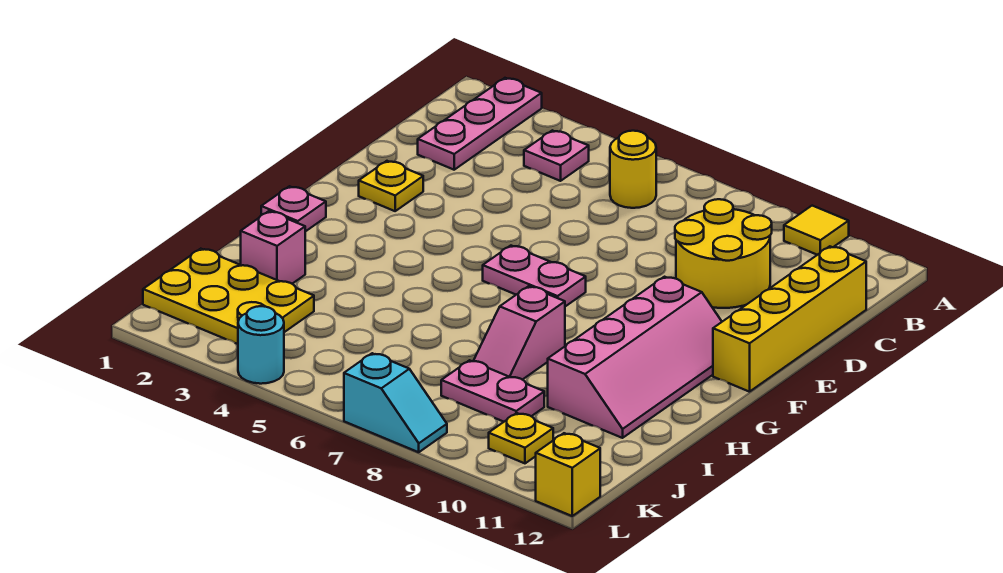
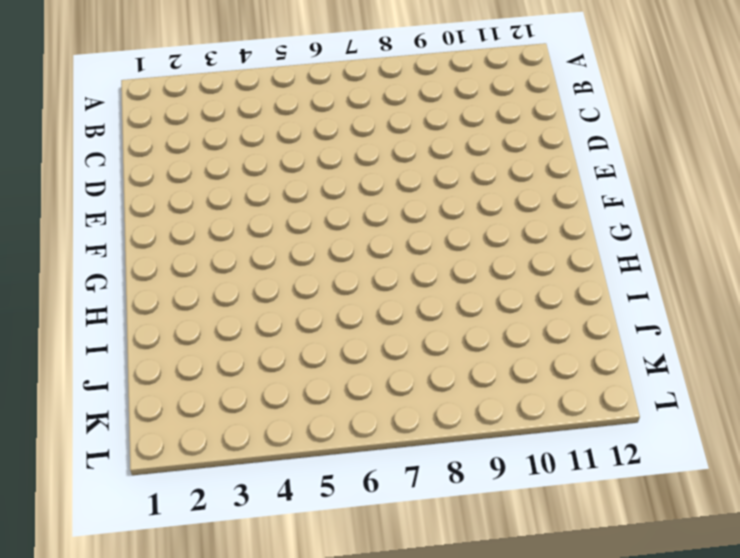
none -> pink 1x3 plate [418,78,542,170]
none -> yellow 1x1 tile [784,206,849,255]
none -> pink 1x1 plate [524,130,589,181]

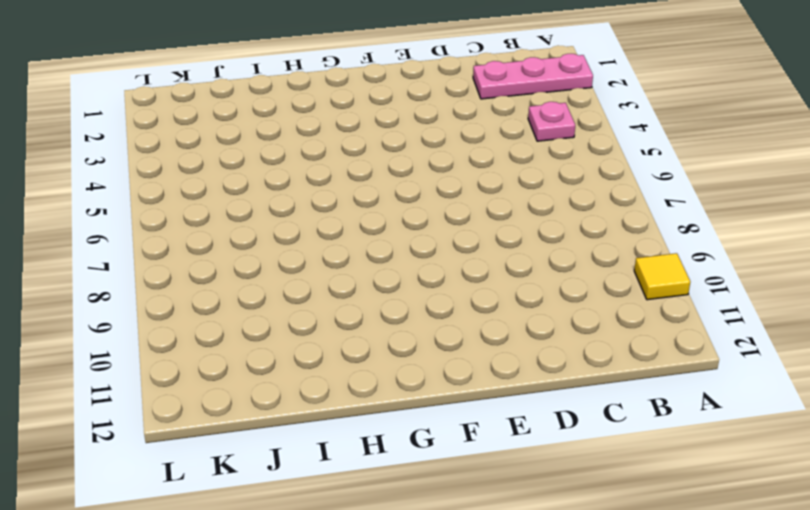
none -> yellow 1x1 round brick [610,131,656,208]
none -> yellow 2x2 round brick [675,199,772,308]
none -> yellow 1x4 brick [713,246,866,392]

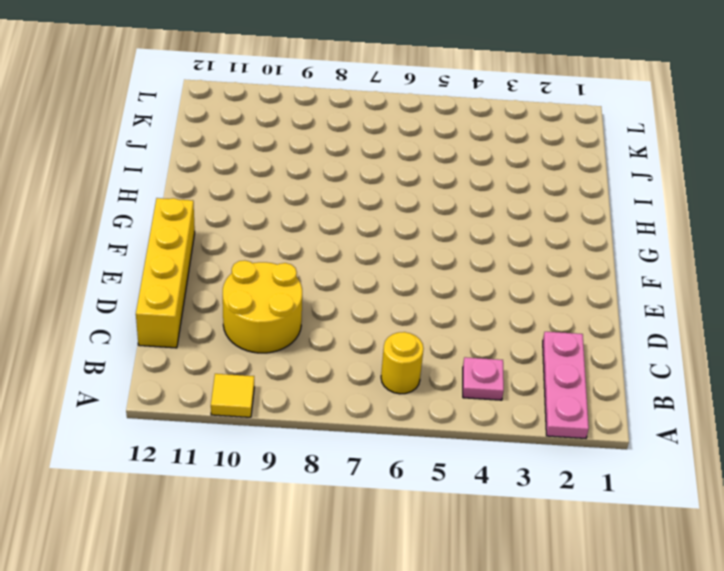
none -> yellow 1x1 plate [359,161,423,211]
none -> pink 1x2 plate [483,246,586,306]
none -> pink 2x4 slope [548,277,722,438]

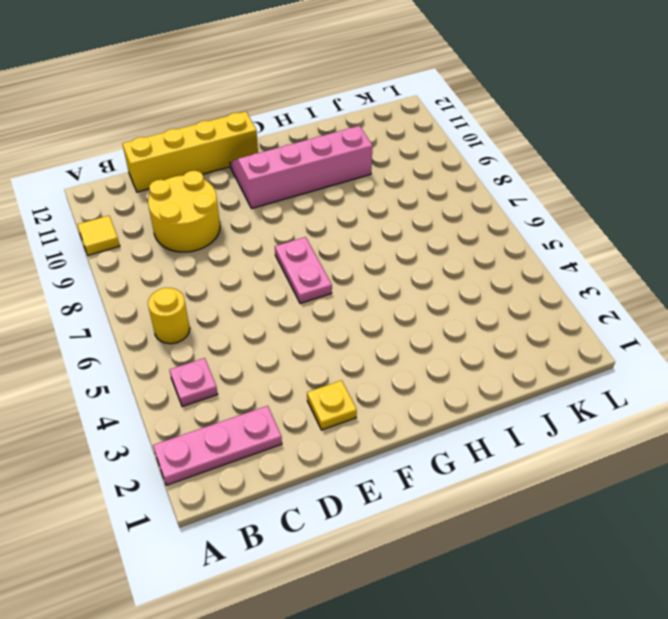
none -> pink 1x1 plate [261,186,326,232]
none -> pink 1x2 slope [474,286,565,380]
none -> pink 1x1 brick [241,211,305,284]

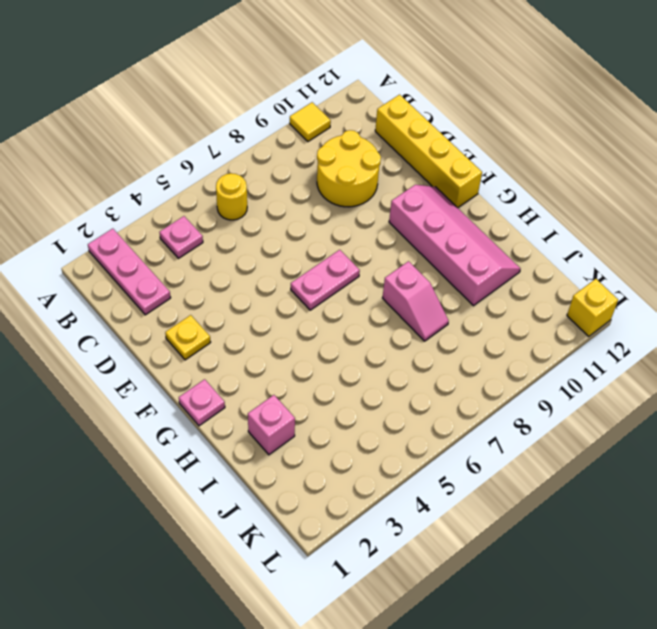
none -> yellow 2x3 plate [143,249,314,344]
none -> pink 1x2 plate [441,360,544,422]
none -> yellow 1x1 plate [489,413,553,463]

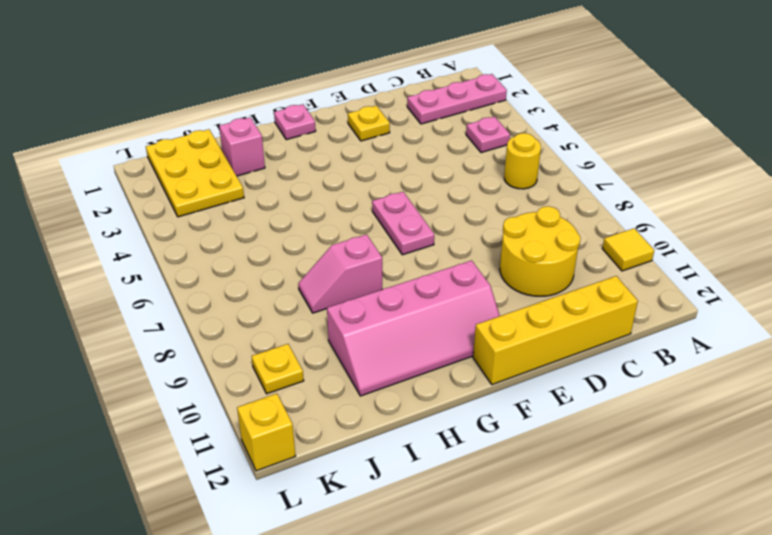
none -> pink 1x2 plate [441,360,544,422]
none -> cyan 1x1 round brick [238,306,284,384]
none -> cyan 1x2 slope [344,353,447,452]

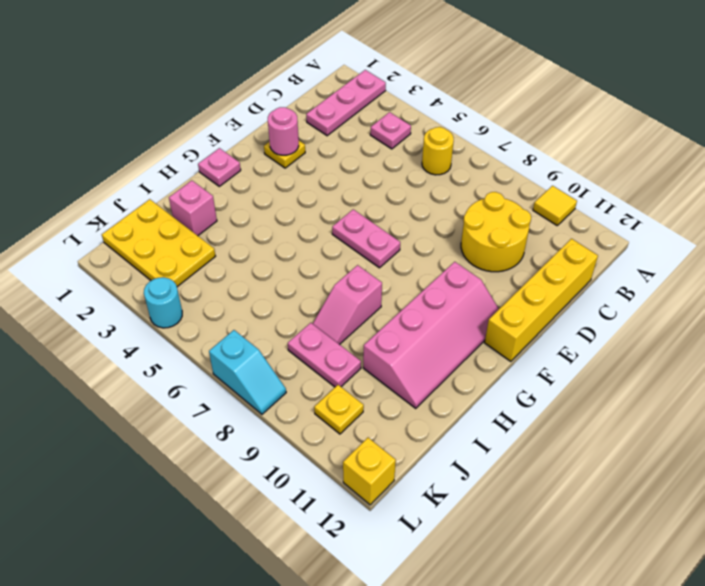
pink 1x1 round brick [268,107,299,155] -> none

